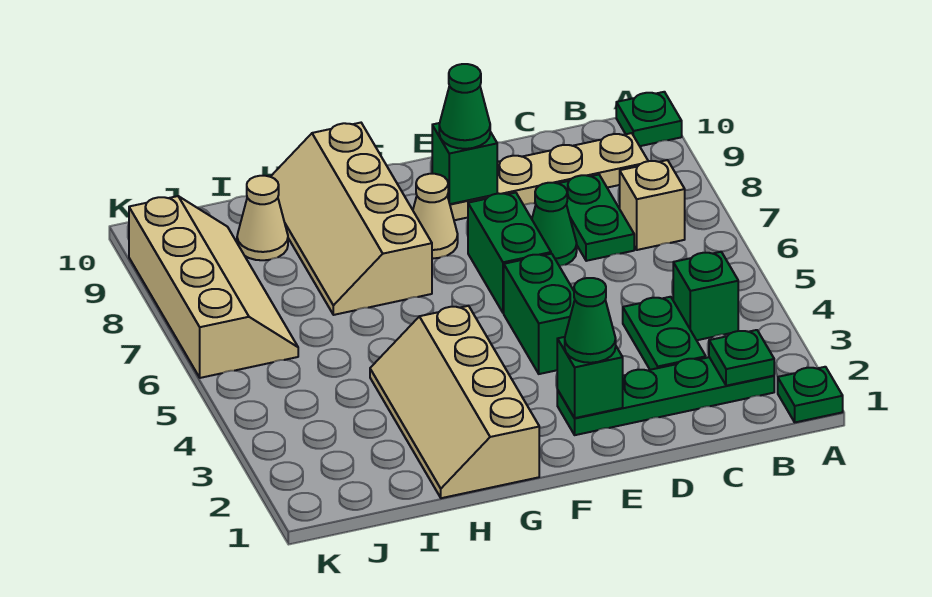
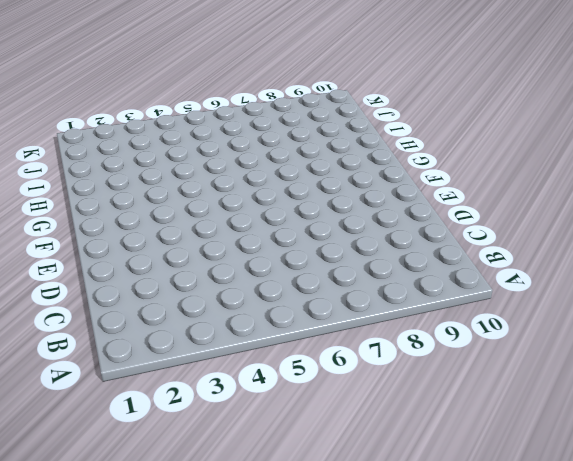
none -> green 1x1 plate [778,367,843,422]
none -> green 1x1 plate [616,92,682,146]
none -> green 1x4 plate [557,357,774,435]

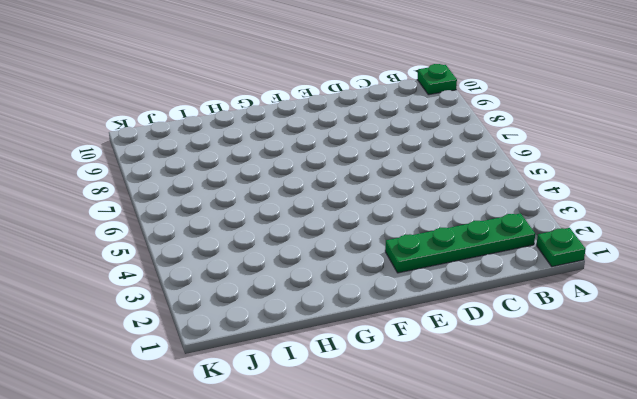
none -> green 1x1 brick [673,252,738,340]
none -> tan 1x1 brick [620,160,685,250]
none -> tan 1x4 plate [450,133,648,220]

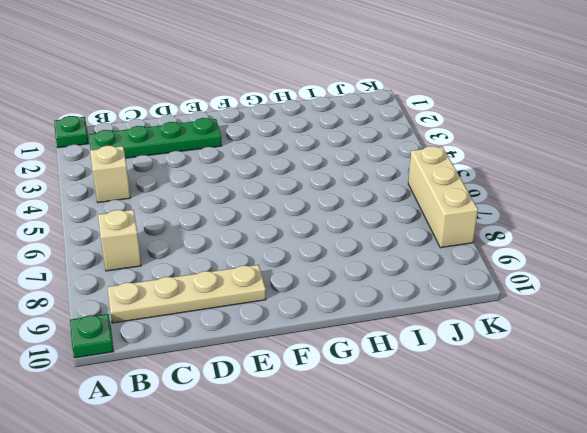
tan 1x1 brick [90,146,130,203] -> green 1x1 brick [673,252,738,340]
tan 1x3 brick [408,146,478,248] -> tan 2x4 slope [129,196,298,378]
none -> green 1x2 plate [623,297,706,370]
none -> green 1x2 plate [558,175,634,261]
none -> green 1x1 cone [532,183,577,266]

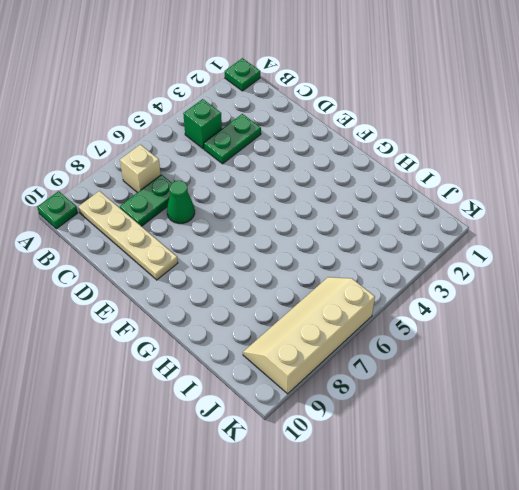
none -> green 1x4 plate [557,357,774,435]
none -> green 1x2 brick [504,254,575,374]
none -> green 1x2 brick [468,193,551,313]

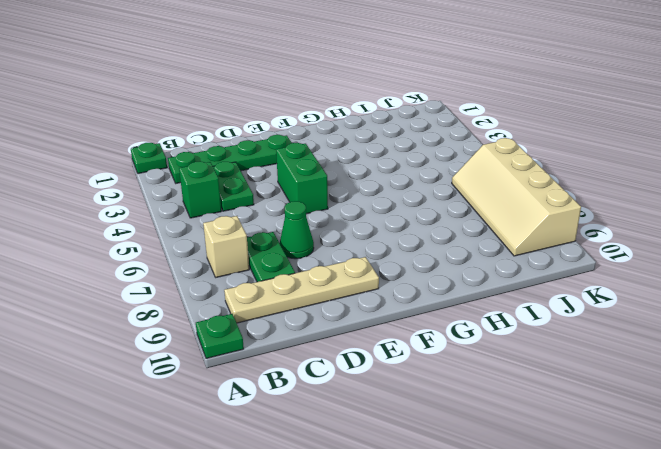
none -> green 1x2 brick [468,193,551,313]
none -> tan 1x1 cone [413,174,458,259]
none -> tan 2x4 slope [370,306,539,498]

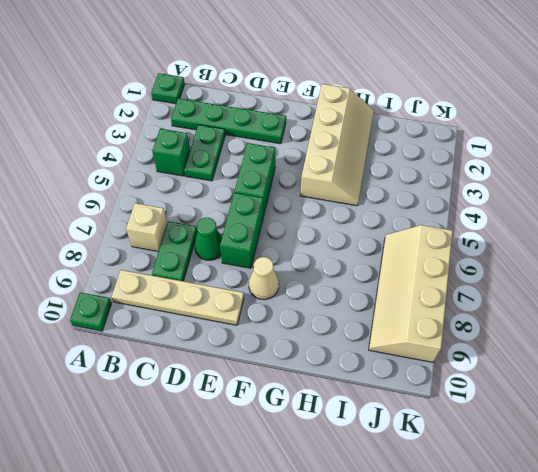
none -> tan 2x4 slope [271,123,432,315]
none -> tan 1x1 cone [237,176,288,260]
none -> green 1x1 plate [709,330,774,386]

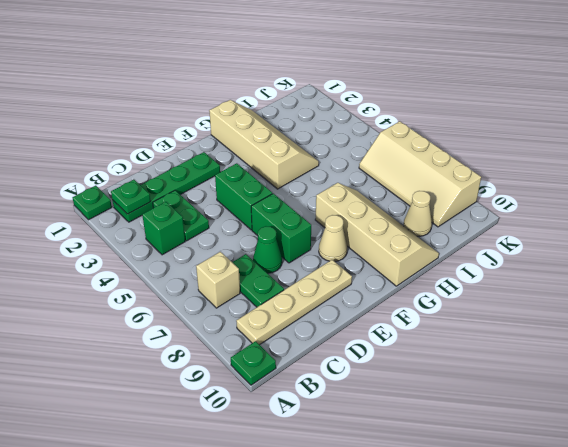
none -> green 1x1 brick [557,337,623,418]
none -> green 1x1 brick [432,123,498,204]
none -> green 1x1 cone [565,278,616,363]

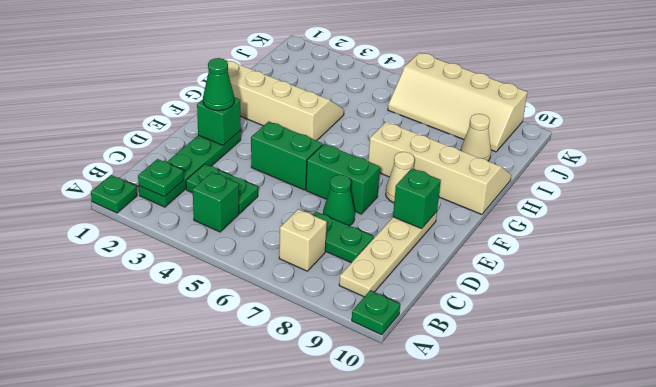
none -> green 1x1 cone [439,64,490,149]

